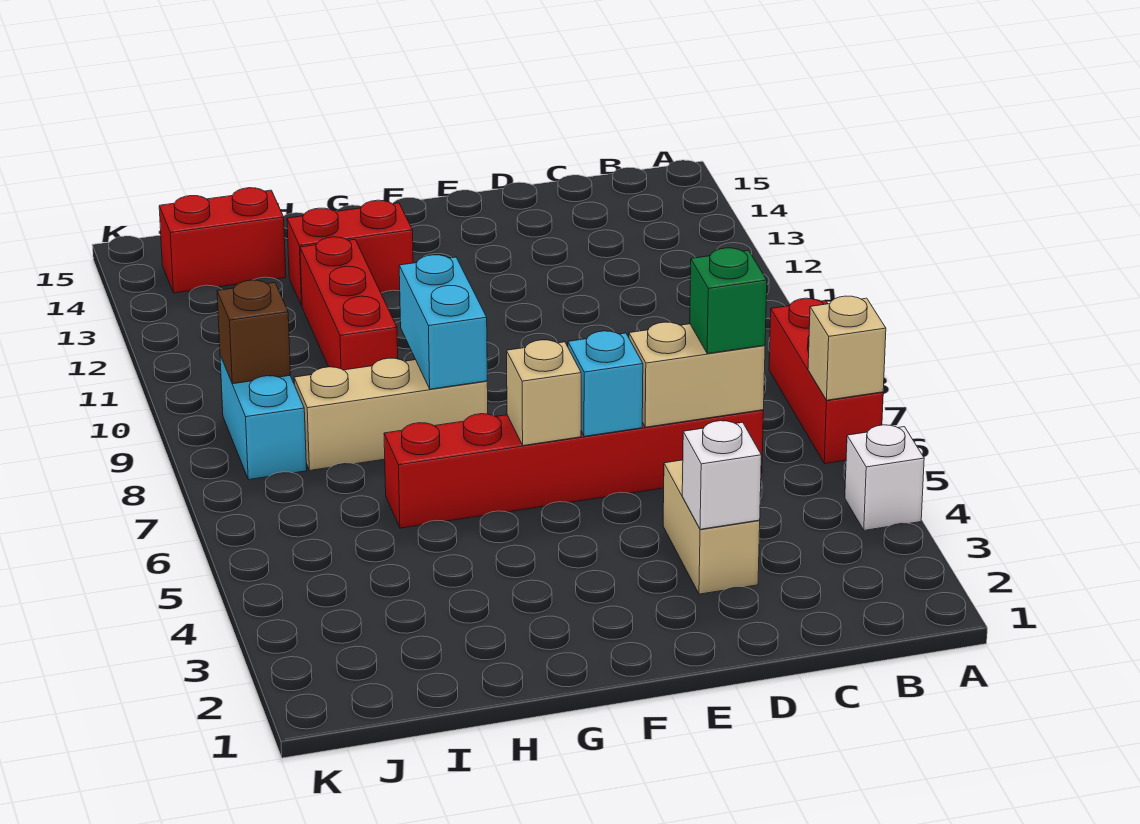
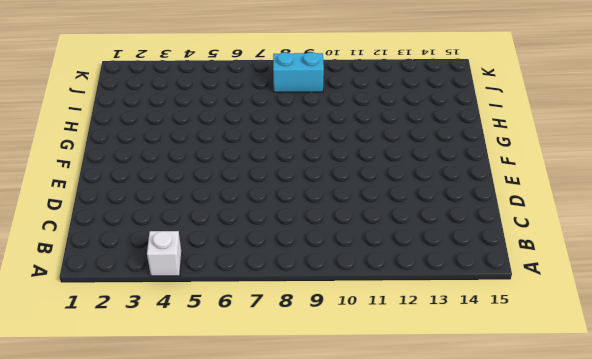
none -> red 1x3 brick [769,298,883,464]
none -> red 1x6 brick [384,410,764,528]
none -> tan 1x2 brick [663,460,760,594]

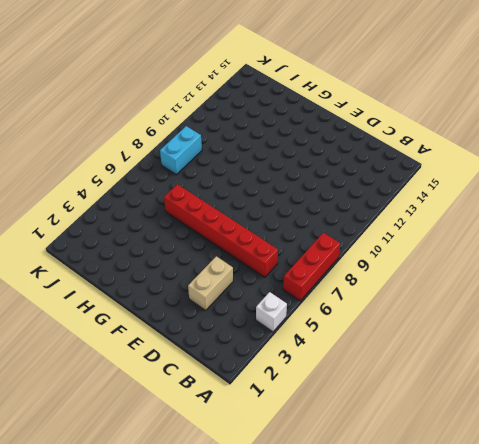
none -> tan 1x3 brick [294,358,488,470]
none -> red 1x2 brick [287,200,413,306]
none -> red 1x3 brick [300,237,398,370]

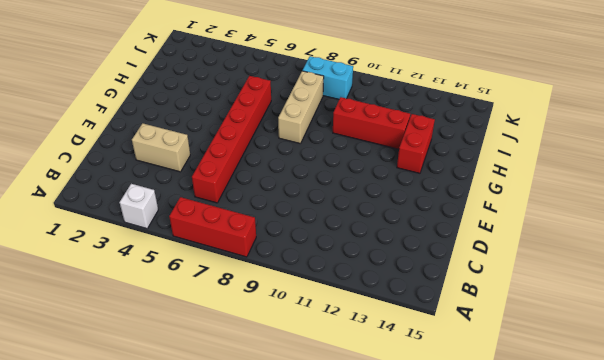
none -> red 1x2 brick [159,188,286,293]
none -> tan 1x1 brick [808,296,886,400]
none -> tan 1x2 brick [629,322,765,427]

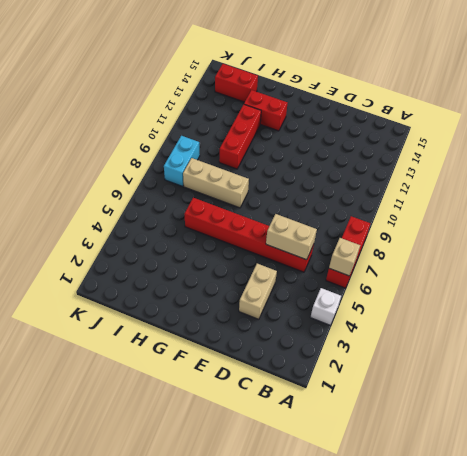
none -> white 1x1 brick [682,421,761,529]
none -> cyan 1x1 brick [568,331,643,436]
none -> tan 1x1 brick [507,340,581,445]

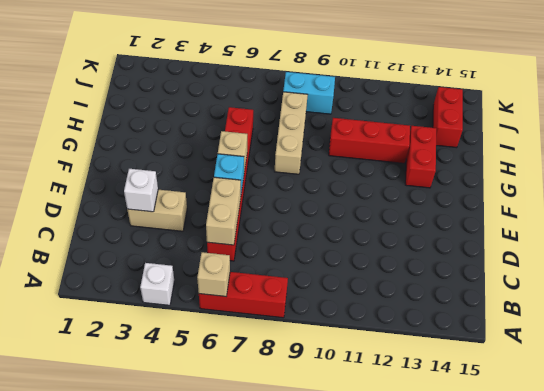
none -> cyan 1x2 brick [399,255,487,389]
none -> brown 1x1 brick [217,280,291,384]
none -> green 1x1 brick [690,248,767,354]

